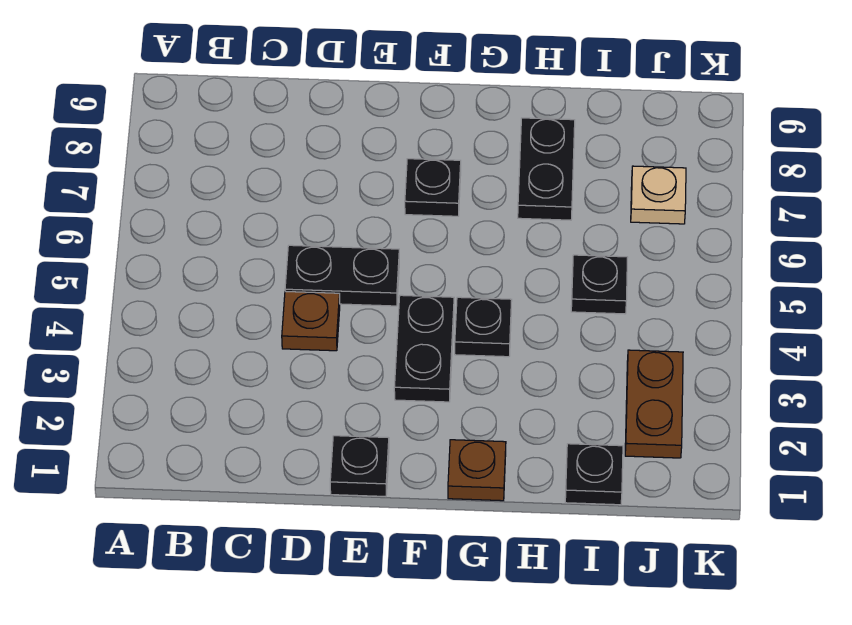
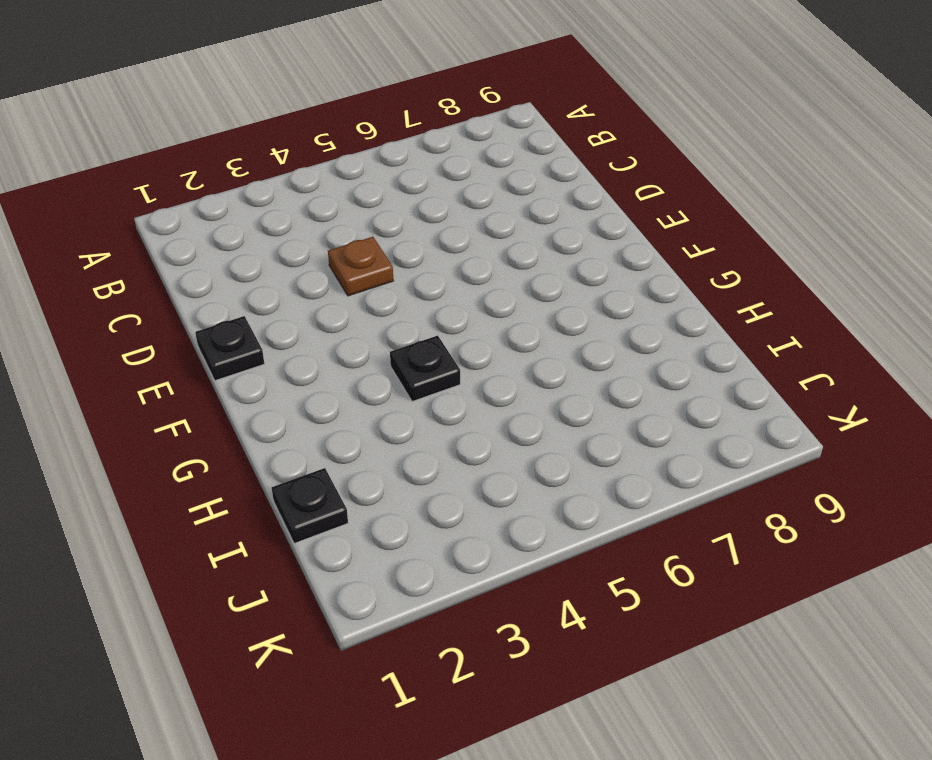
none -> black 1x2 plate [285,245,399,306]
none -> black 1x2 plate [394,295,454,402]
none -> black 1x1 plate [405,159,461,216]

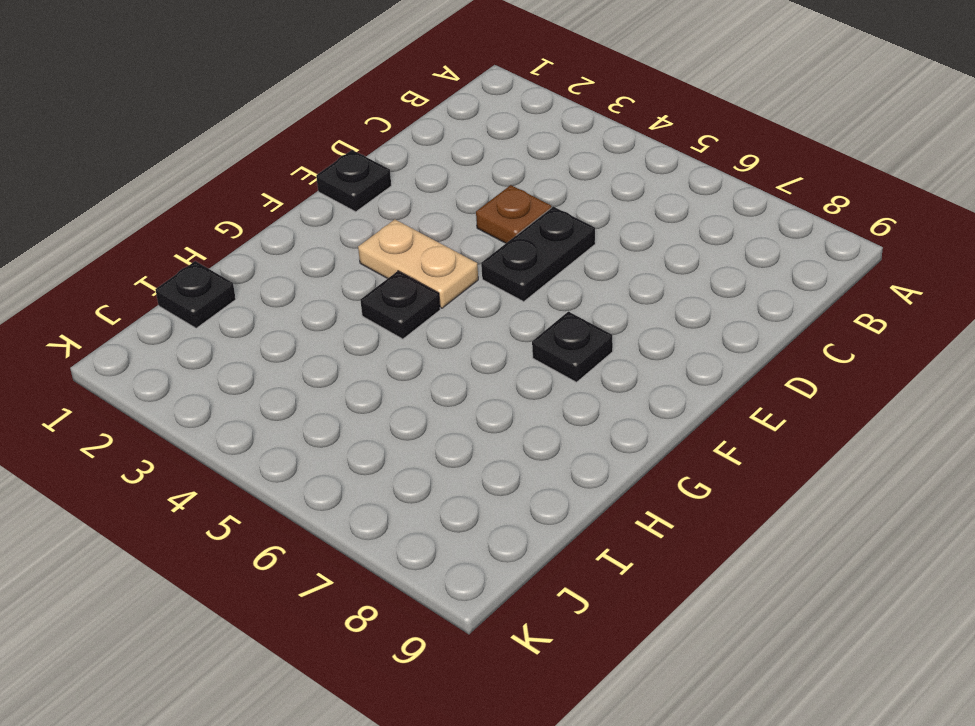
tan 1x2 plate [358,219,478,308] -> black 1x2 plate [394,295,454,402]
none -> brown 1x1 plate [448,440,506,501]
none -> black 1x2 plate [518,118,575,220]
none -> black 1x1 plate [571,255,628,314]

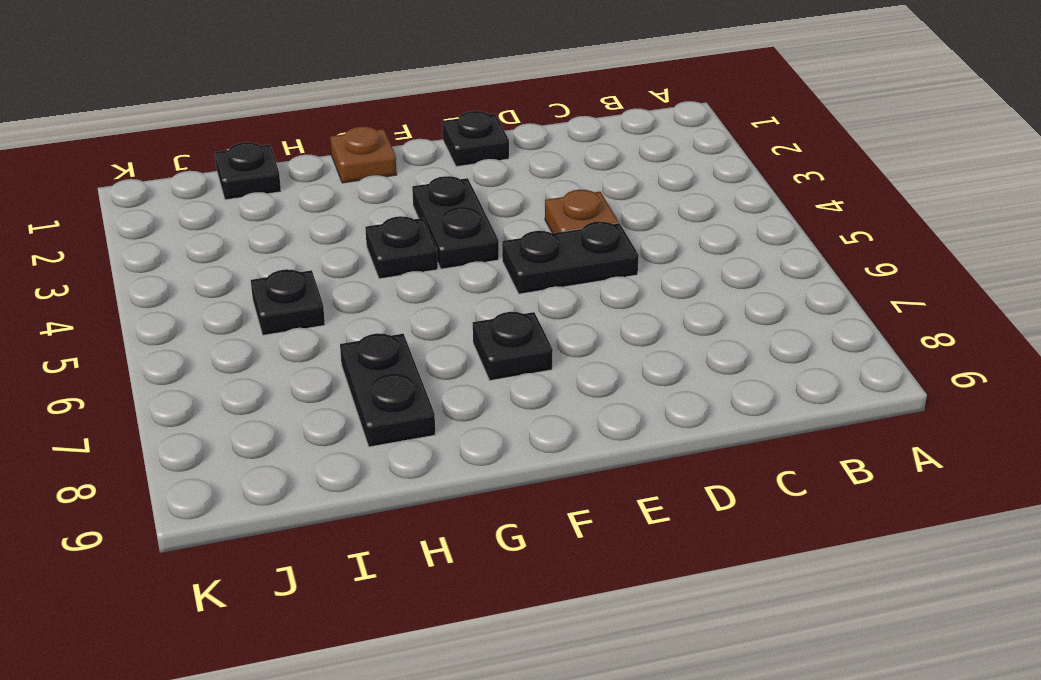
none -> brown 1x2 plate [625,350,683,458]
none -> tan 1x1 plate [631,166,686,224]

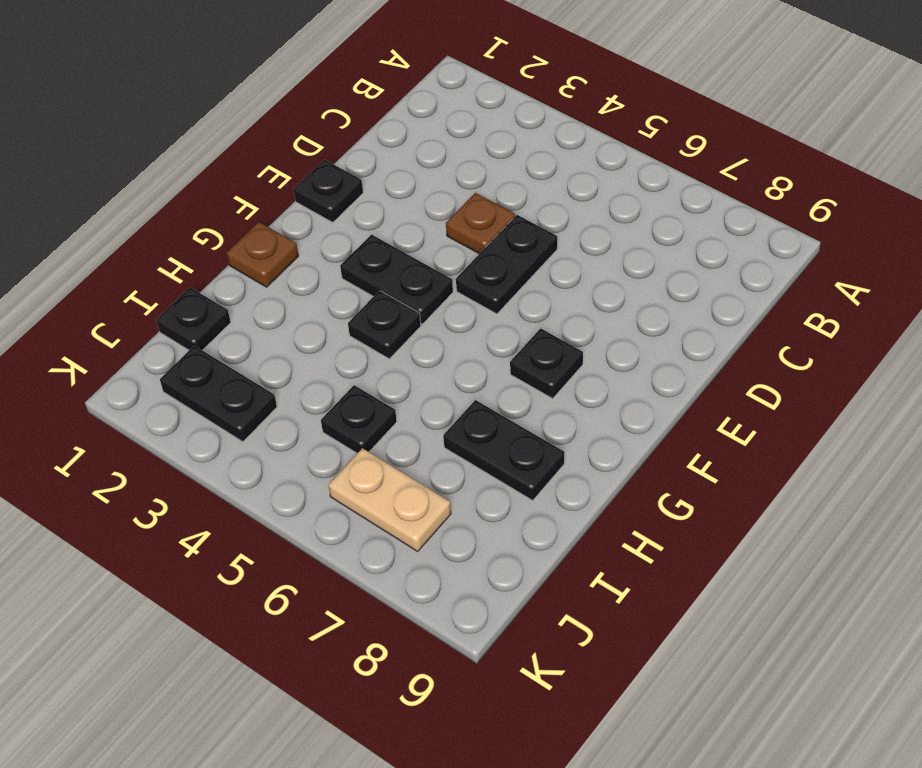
black 1x2 plate [160,346,277,442] -> brown 1x2 plate [625,350,683,458]
tan 1x2 plate [328,448,451,551] -> tan 1x1 plate [631,166,686,224]

